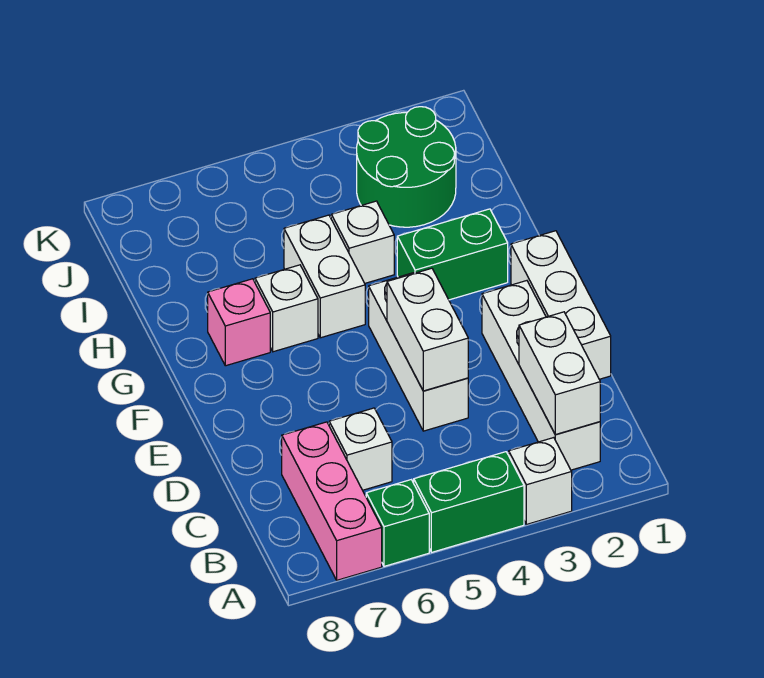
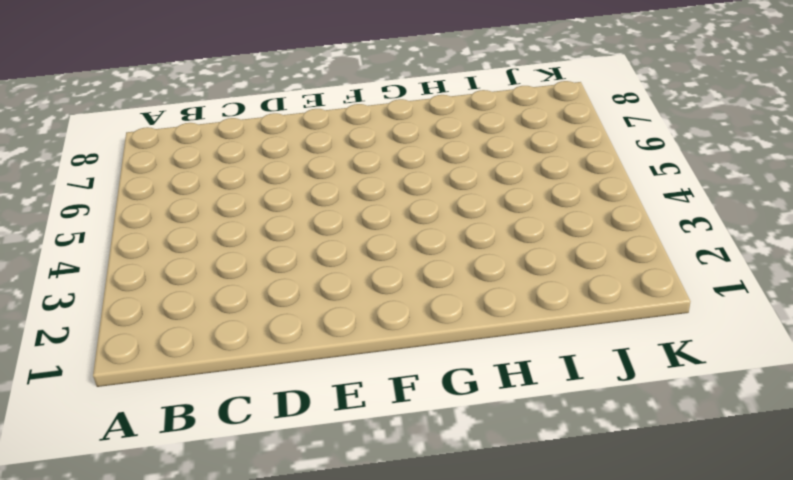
none -> white 1x1 brick [509,438,572,524]
none -> green 1x2 brick [414,452,524,552]
none -> green 1x1 brick [366,480,429,566]

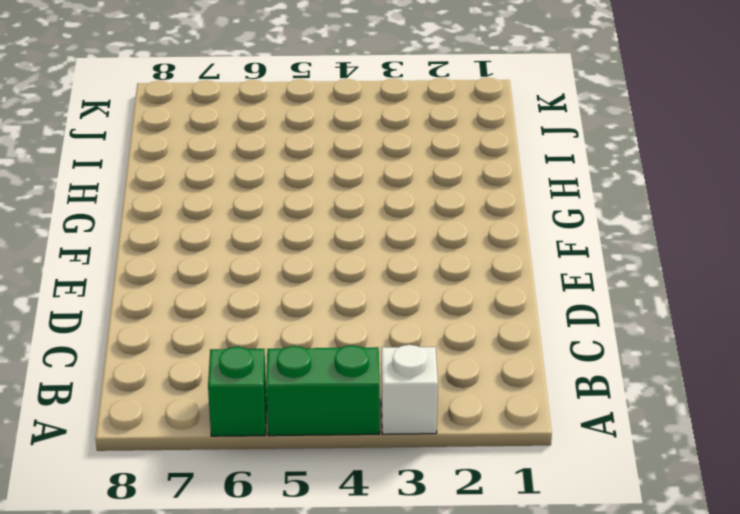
none -> pink 1x3 brick [282,422,382,580]
none -> white 1x4 brick [482,281,600,470]
none -> white 1x1 brick [329,408,392,490]

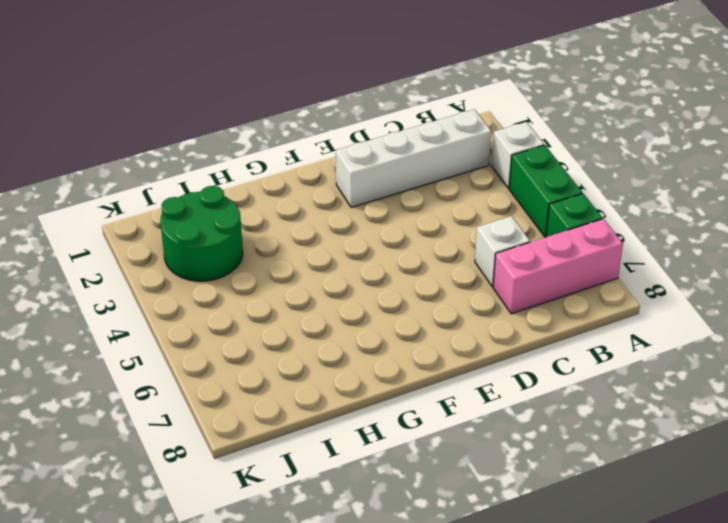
none -> white 1x3 brick [511,231,611,379]
none -> white 1x3 brick [369,273,468,431]
none -> green 1x2 brick [397,209,508,300]

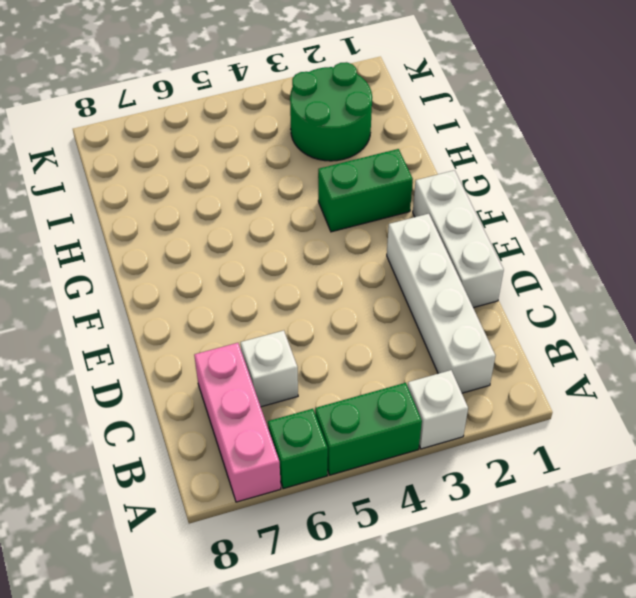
none -> white 1x3 brick [369,273,468,431]
none -> white 1x2 brick [284,215,365,338]
none -> white 1x1 brick [255,265,318,352]

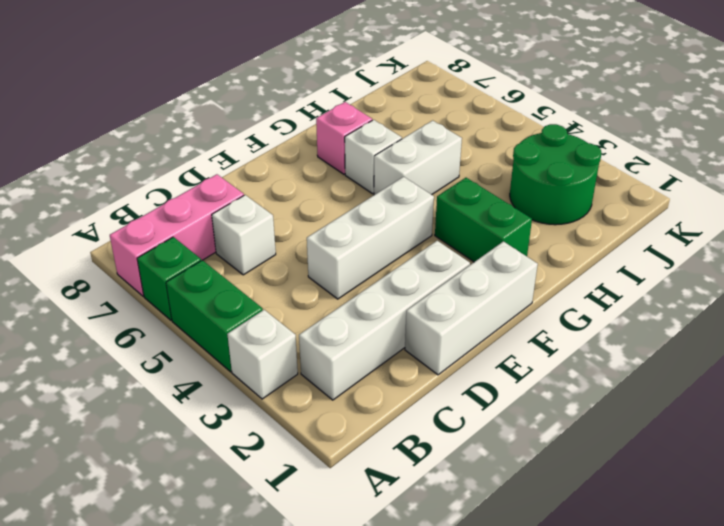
none -> white 1x1 brick [331,201,394,283]
none -> white 1x2 brick [519,312,600,435]
none -> white 1x2 brick [387,268,468,391]

